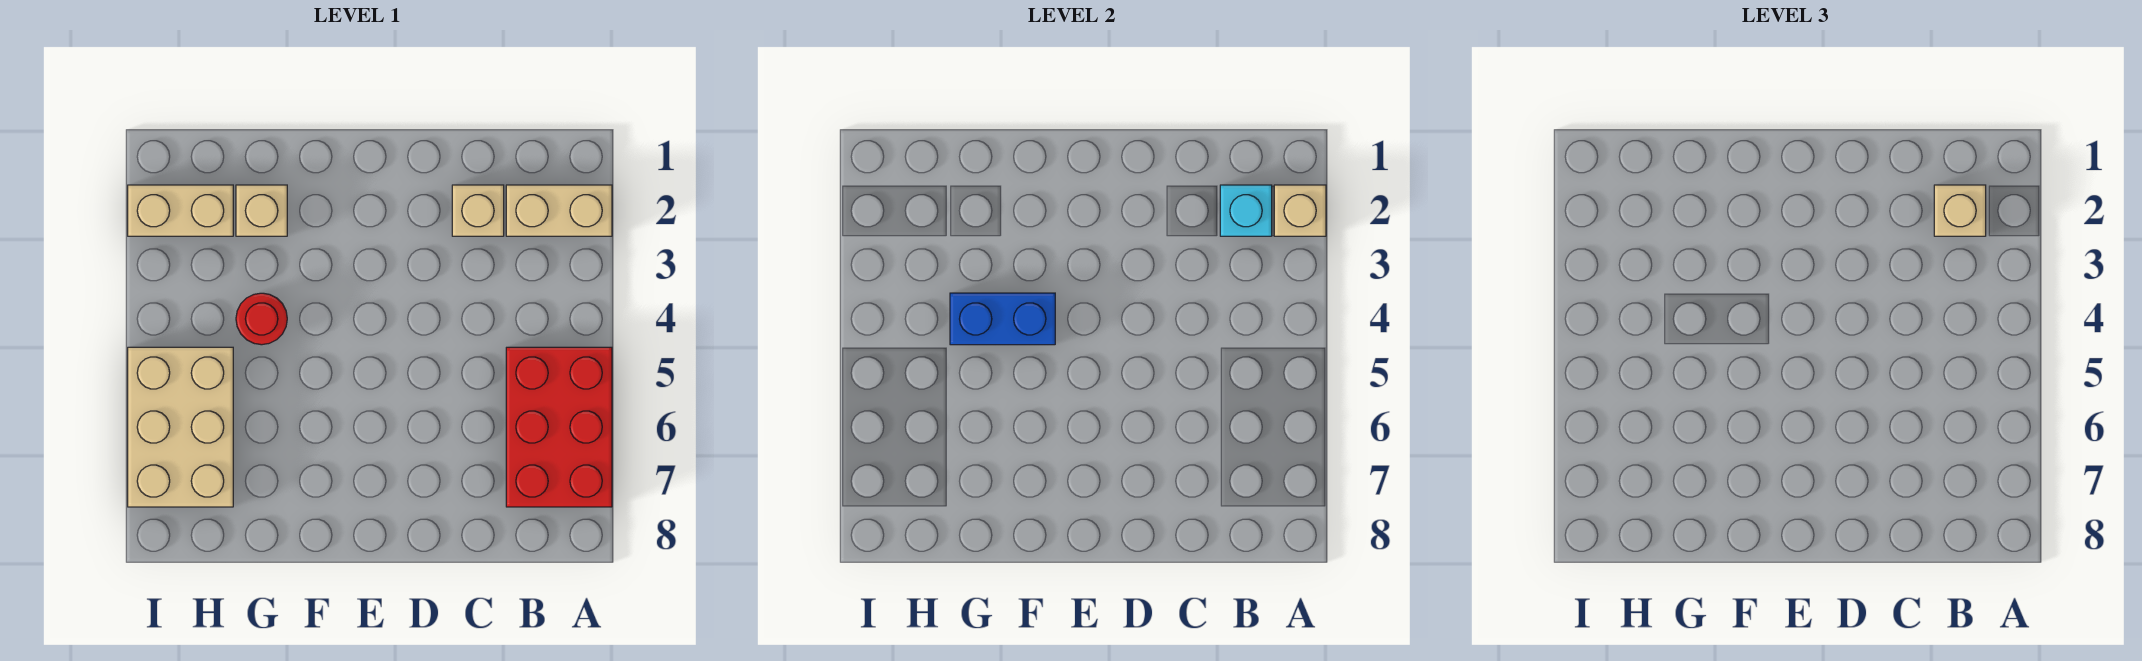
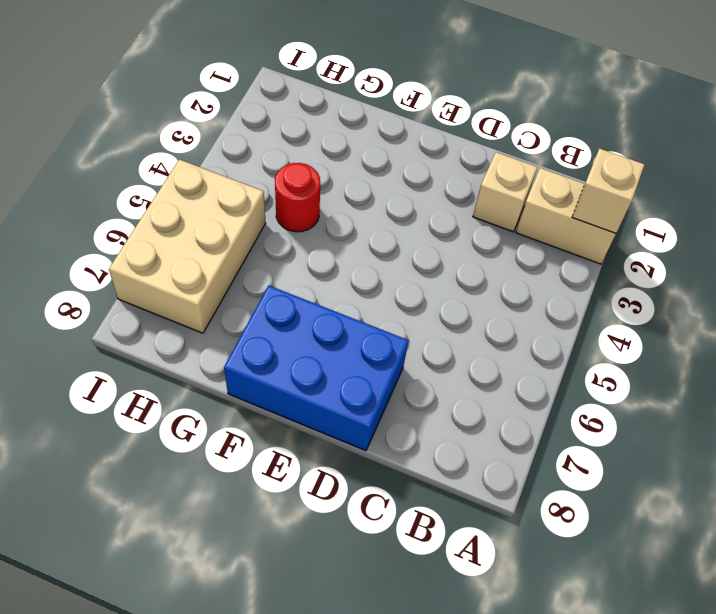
blue 2x3 brick [224,286,409,451] -> none
none -> red 2x3 brick [506,347,612,507]
none -> tan 1x1 brick [236,185,287,236]

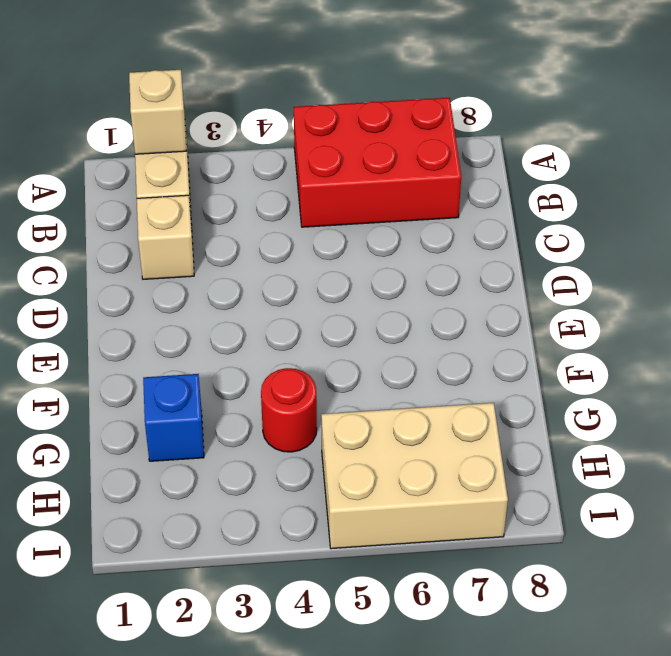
blue 1x1 brick [143,374,204,461] -> tan 1x1 brick [236,185,287,236]
none -> tan 1x2 brick [128,185,233,236]
none -> cyan 1x1 brick [1220,185,1272,236]

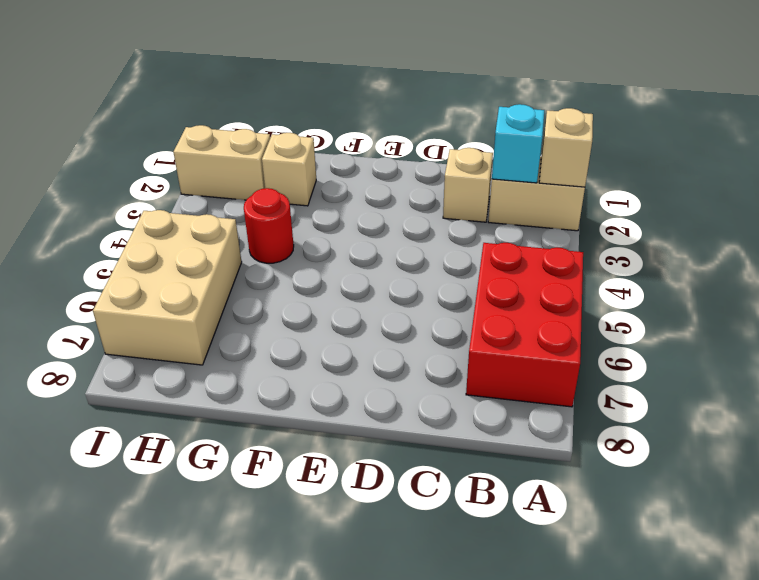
none -> blue 1x2 brick [950,293,1055,345]
none -> tan 1x1 brick [1934,185,1986,236]

